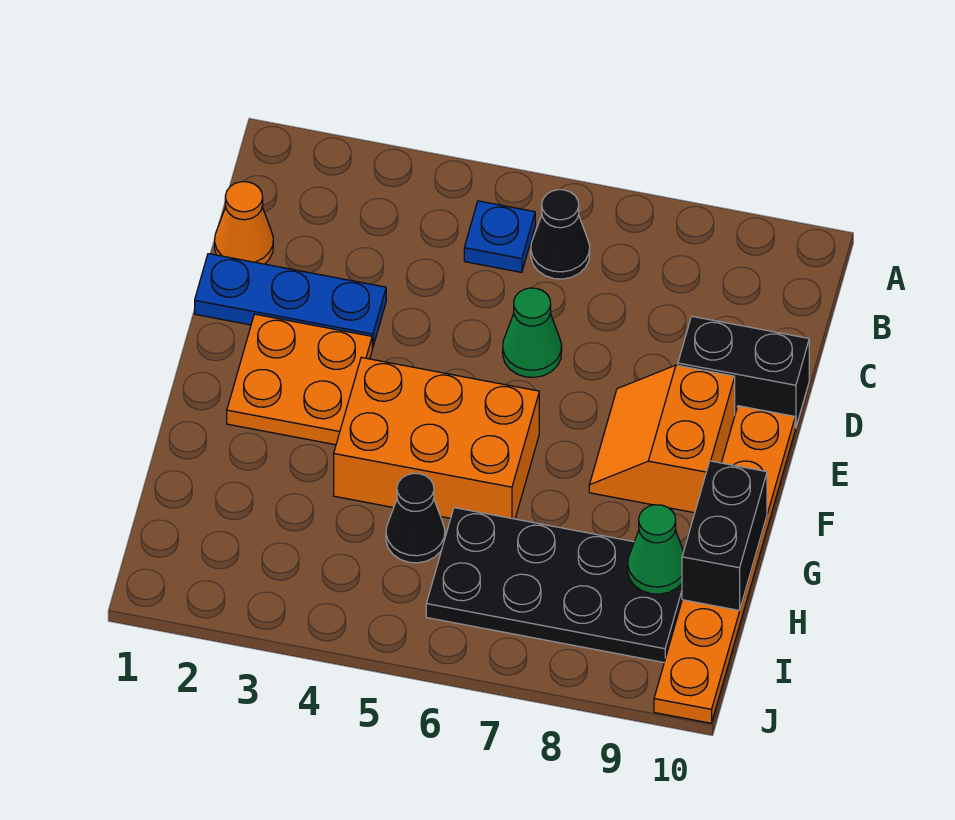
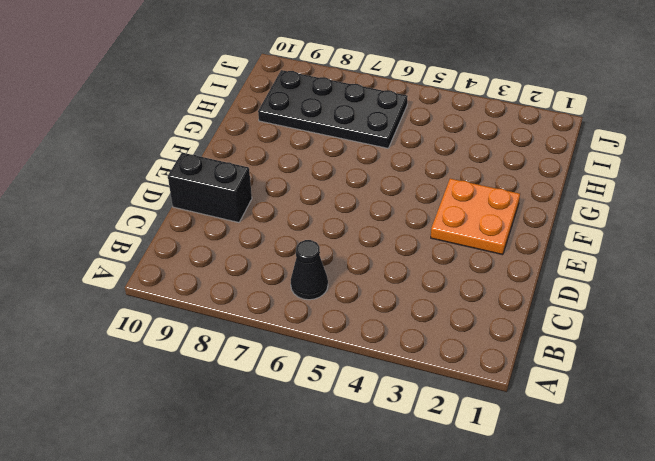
none -> blue 1x1 plate [464,201,535,272]
none -> orange 1x1 cone [215,182,273,264]
none -> blue 1x3 plate [195,254,386,348]

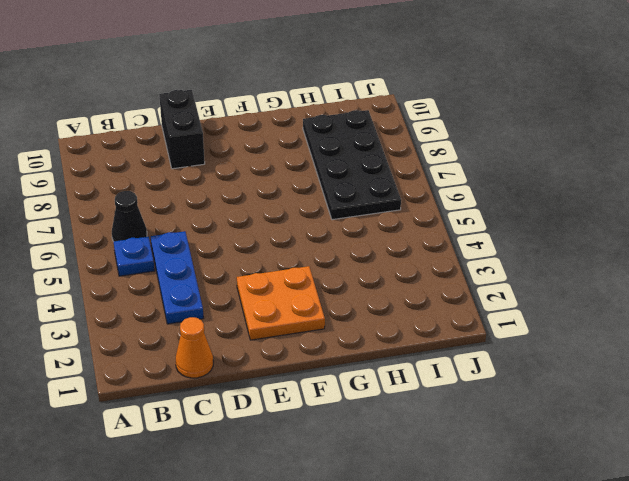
blue 1x3 plate [151,231,204,324] -> blue 1x3 plate moved to [195,254,386,348]
none -> green 1x1 cone [503,288,562,377]
none -> orange 2x2 slope [589,365,735,513]
none -> orange 1x6 plate [654,406,795,723]

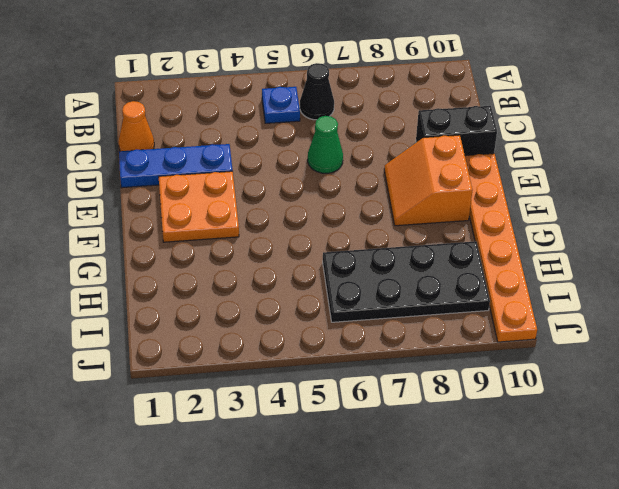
none -> orange 2x3 brick [334,357,539,519]
none -> black 1x1 cone [386,473,445,563]
none -> black 1x2 brick [682,461,767,610]

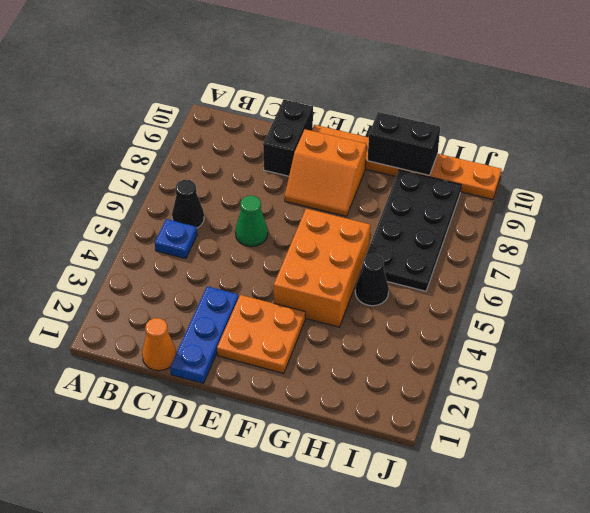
none -> green 1x1 cone [628,505,684,594]

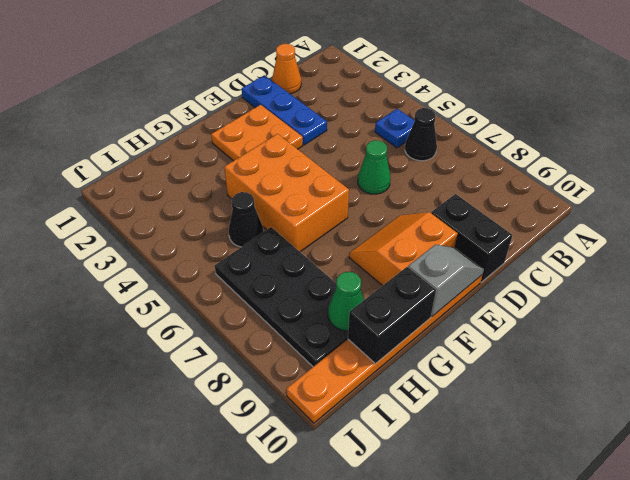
grey 1x2 slope [408,245,484,316] -> none

